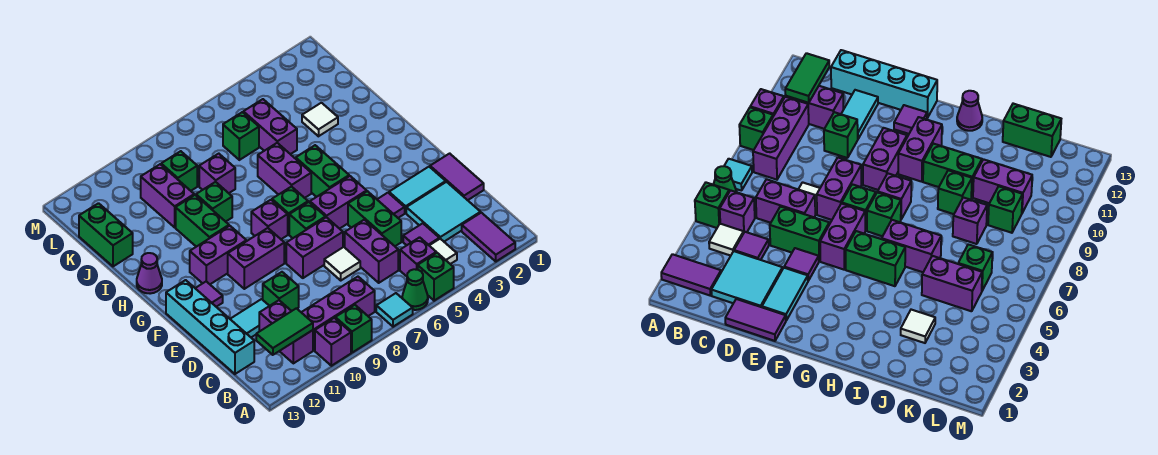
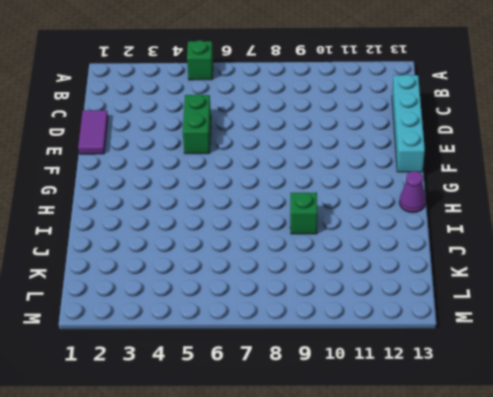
none -> purple 1x2 tile [462,213,515,261]
none -> green 1x1 cone [402,269,428,310]
none -> cyan 1x1 tile [376,293,413,327]
none -> green 1x1 brick [335,305,372,353]

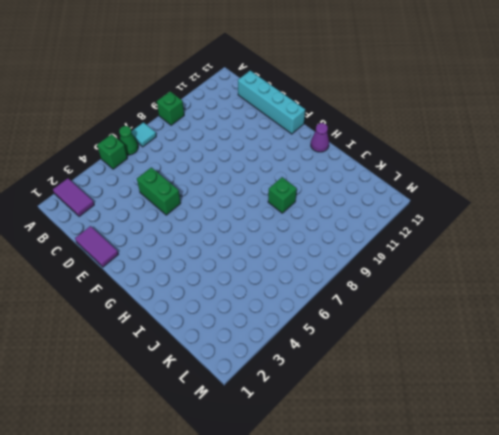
none -> purple 1x1 brick [315,318,351,366]
none -> white 1x1 tile [429,239,457,264]
none -> purple 1x1 brick [400,237,436,276]
none -> purple 1x3 brick [301,277,375,350]

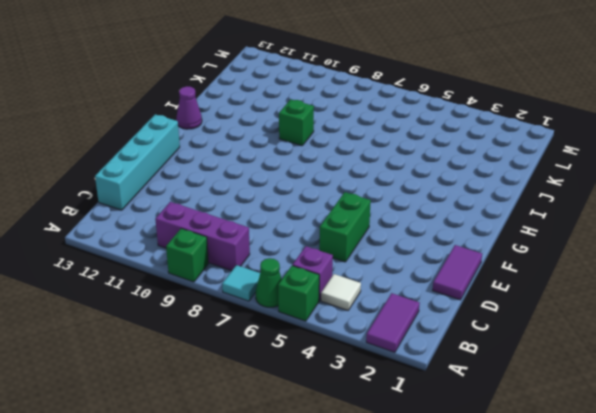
none -> purple 1x1 brick [315,318,351,366]
none -> purple 1x2 brick [259,300,313,363]
none -> cyan 2x2 tile [406,182,481,241]
none -> purple 1x1 tile [403,223,439,245]

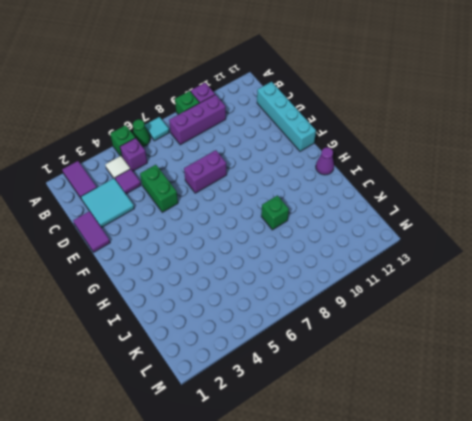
none -> purple 1x2 brick [259,300,313,363]
none -> purple 1x2 brick [345,220,398,283]
none -> white 1x1 tile [324,247,360,280]
none -> green 1x1 brick [263,272,299,311]

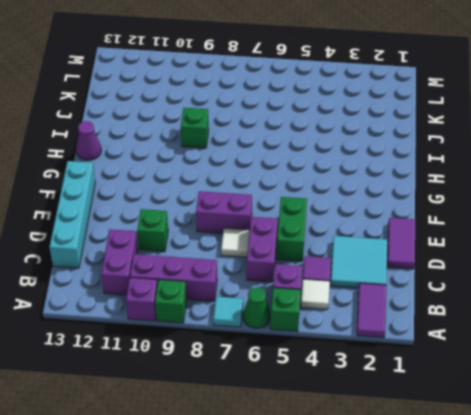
none -> cyan 1x2 tile [230,299,269,337]
none -> cyan 1x2 tile [389,167,446,213]
none -> purple 1x1 tile [377,193,405,218]
none -> purple 1x2 brick [310,176,367,229]

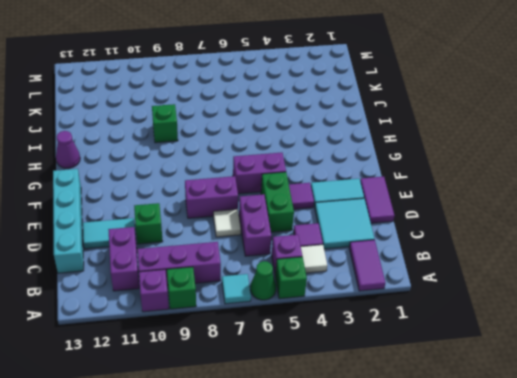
none -> green 1x1 brick [289,202,326,238]
none -> purple 1x2 brick [228,228,284,289]
none -> purple 1x1 tile [195,281,223,307]
none -> green 1x2 brick [296,145,349,197]

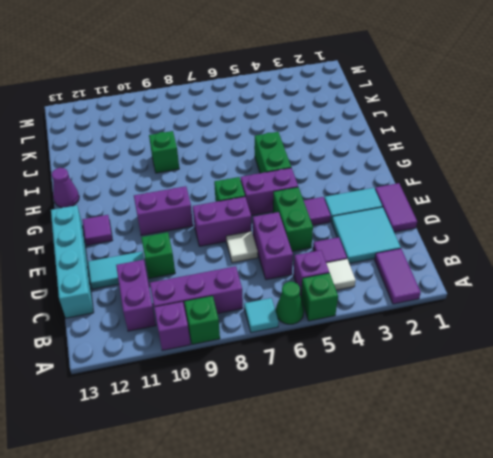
none -> green 1x1 brick [272,186,308,234]
none -> purple 1x1 brick [251,200,288,239]
none -> purple 1x2 brick [190,226,246,284]
none -> purple 1x2 brick [258,143,311,198]

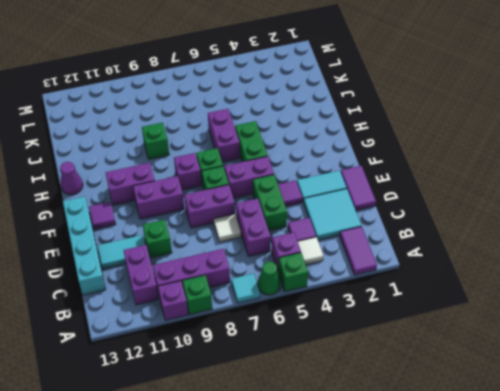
none -> green 1x2 brick [176,195,229,247]
none -> white 1x1 tile [302,103,338,136]
none -> purple 1x2 brick [243,99,297,154]
none -> purple 1x1 brick [199,154,235,193]

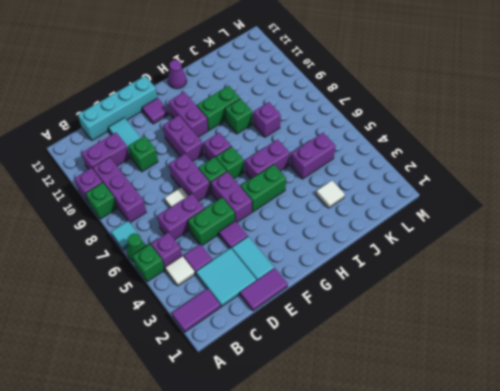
none -> purple 1x2 brick [141,164,194,227]
none -> green 1x2 brick [79,203,133,266]
none -> green 1x1 brick [223,112,259,160]
none -> green 1x1 brick [161,151,197,191]

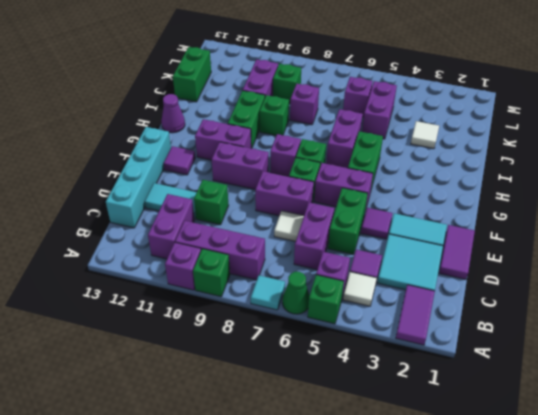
purple 1x1 brick [343,77,373,117] -> green 1x1 brick [223,112,259,160]
none -> green 1x2 tile [256,308,313,355]

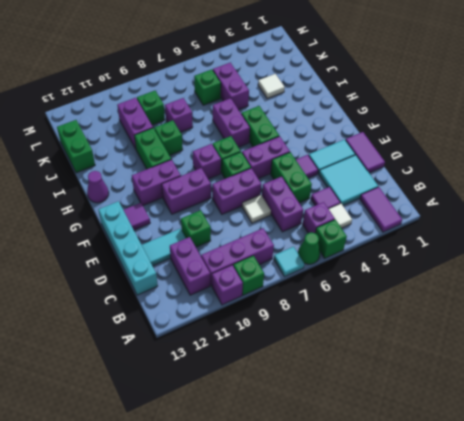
none -> green 1x2 tile [256,308,313,355]

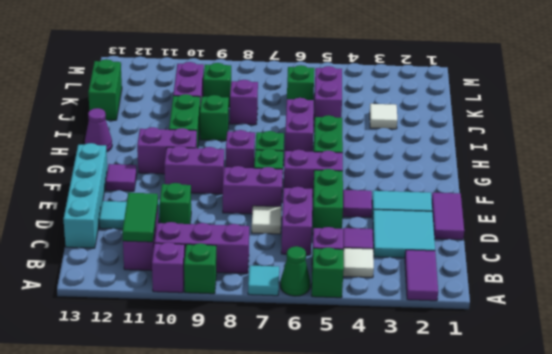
green 1x2 tile [122,193,158,242] -> green 1x2 tile turned to [256,308,313,355]

